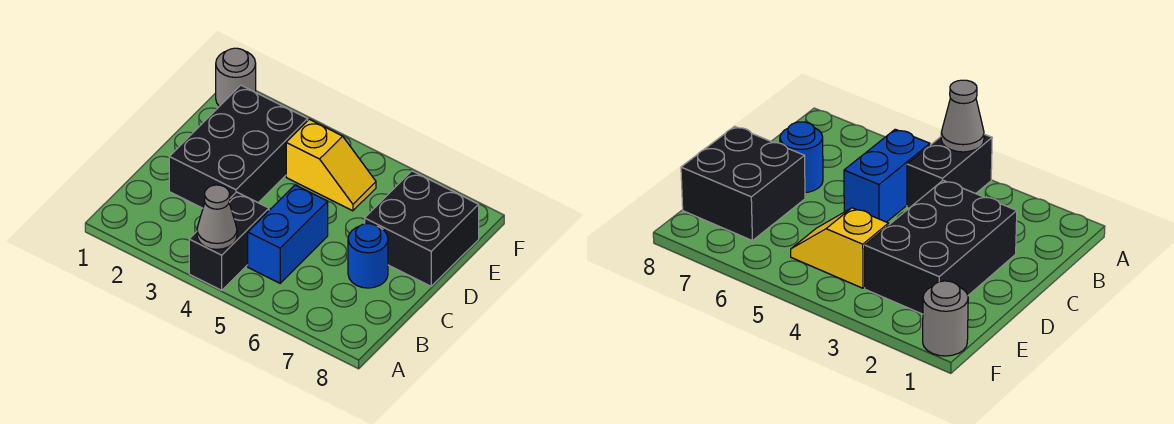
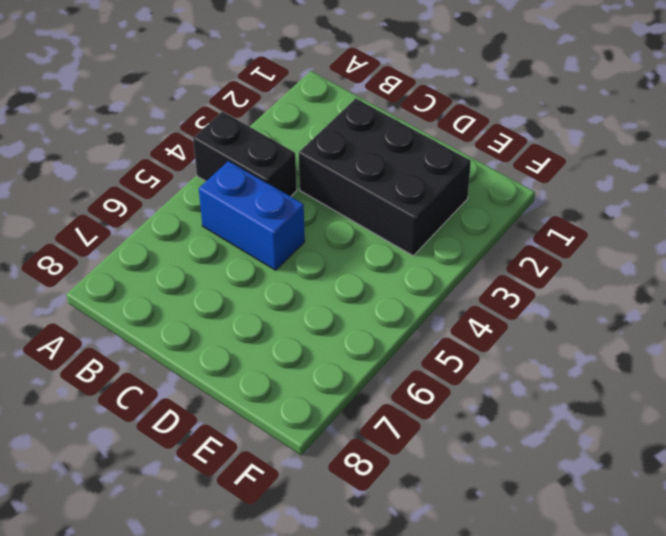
none -> blue 1x1 round brick [348,224,388,288]
none -> black 2x2 brick [365,171,479,286]

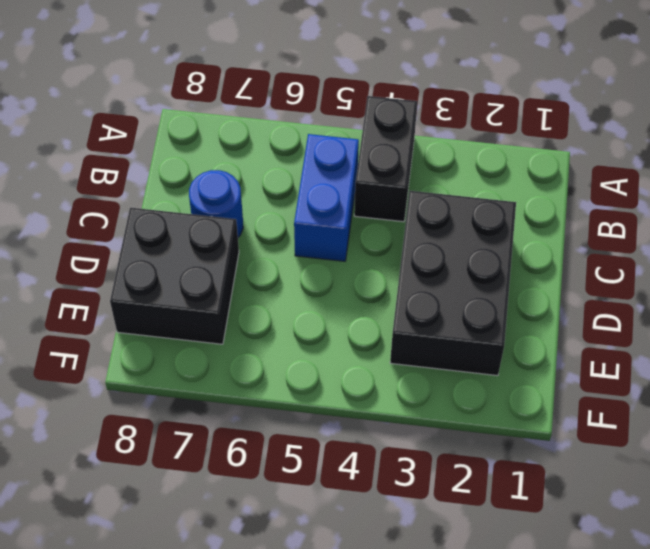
none -> yellow 1x2 slope [286,119,376,211]
none -> grey 1x1 round brick [216,48,256,106]

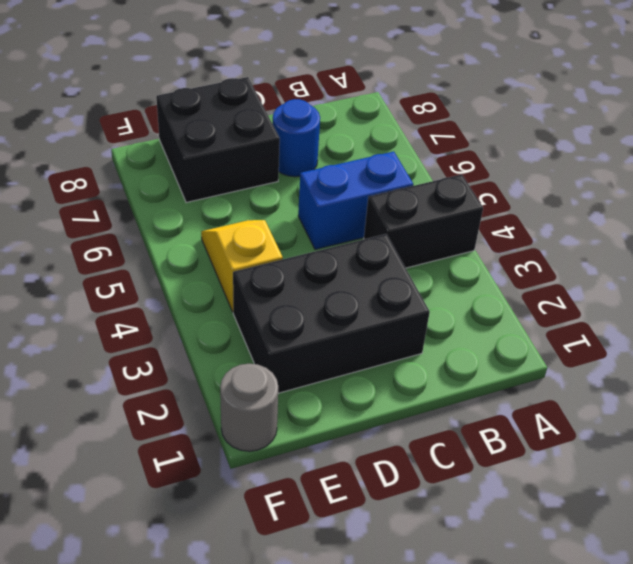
none -> grey 1x1 cone [197,185,237,249]

